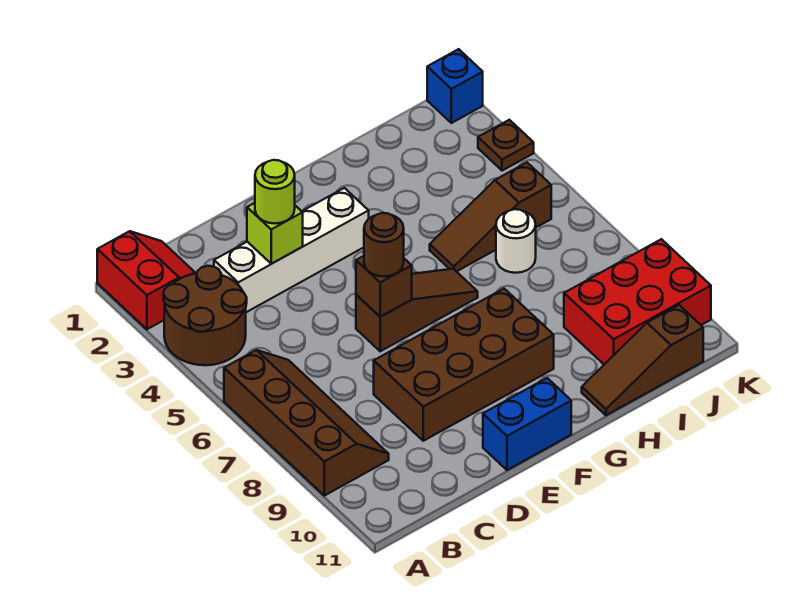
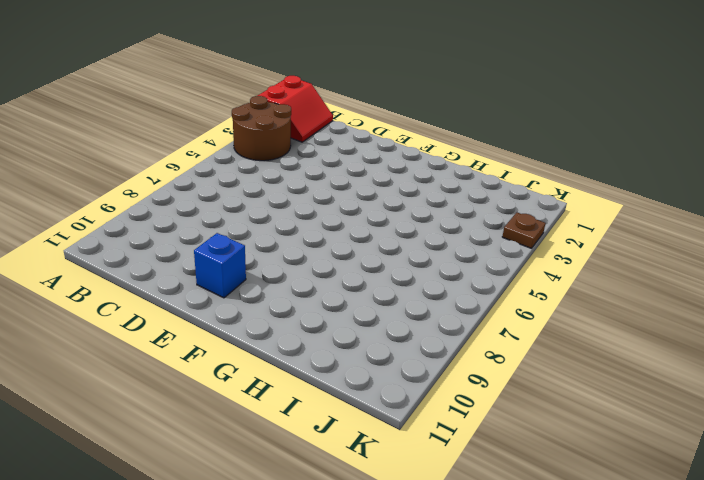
blue 1x1 brick [194,233,246,298] -> blue 1x1 brick moved to [427,49,483,123]
none -> brown 2x4 slope [224,350,389,496]
none -> white 1x4 brick [214,188,369,312]
none -> brown 2x4 brick [374,289,554,441]

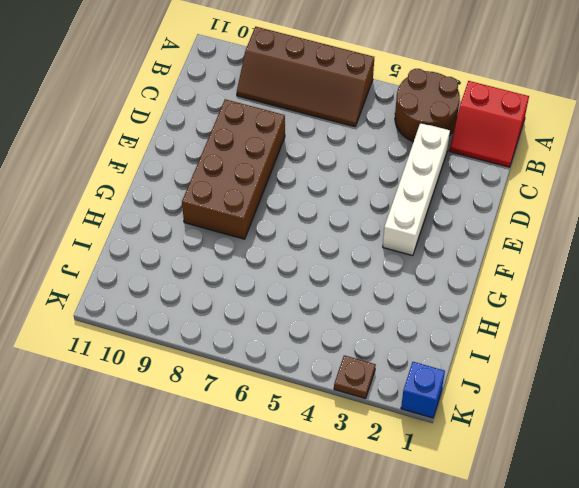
none -> brown 1x3 slope [356,269,478,351]
none -> blue 1x2 brick [483,378,571,470]
none -> brown 1x3 slope [430,163,551,272]

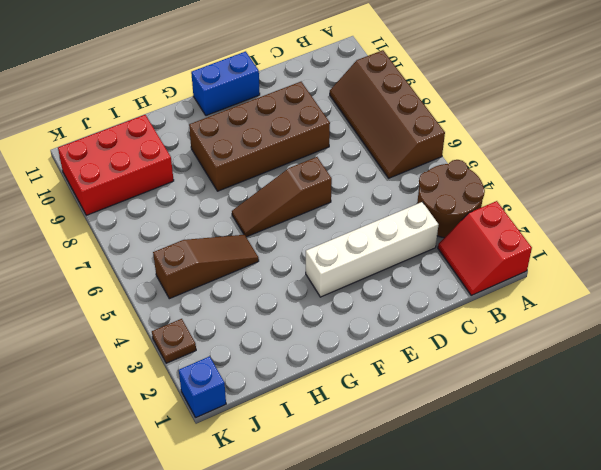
none -> brown 1x3 slope [582,305,703,415]
none -> white 1x1 round brick [496,209,536,273]
none -> lime 1x1 brick [247,203,303,264]

